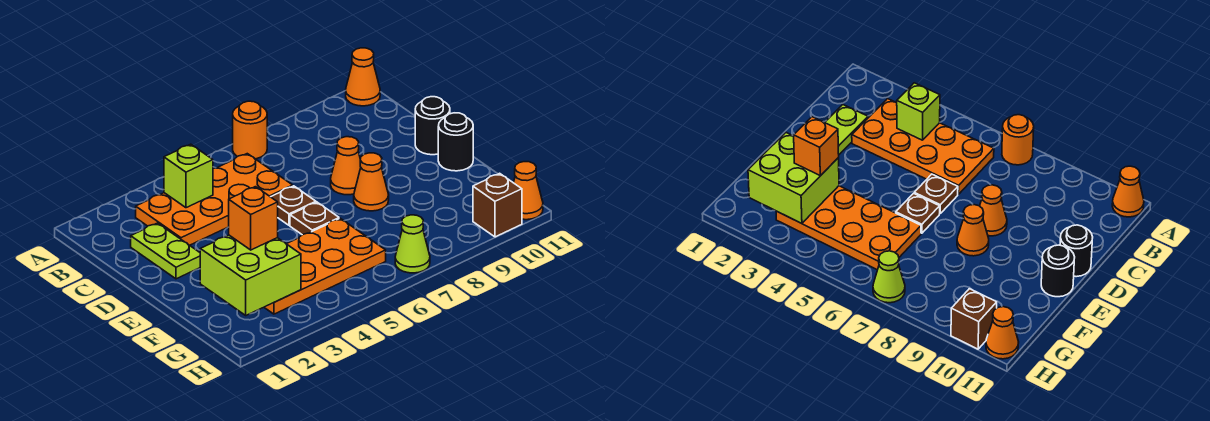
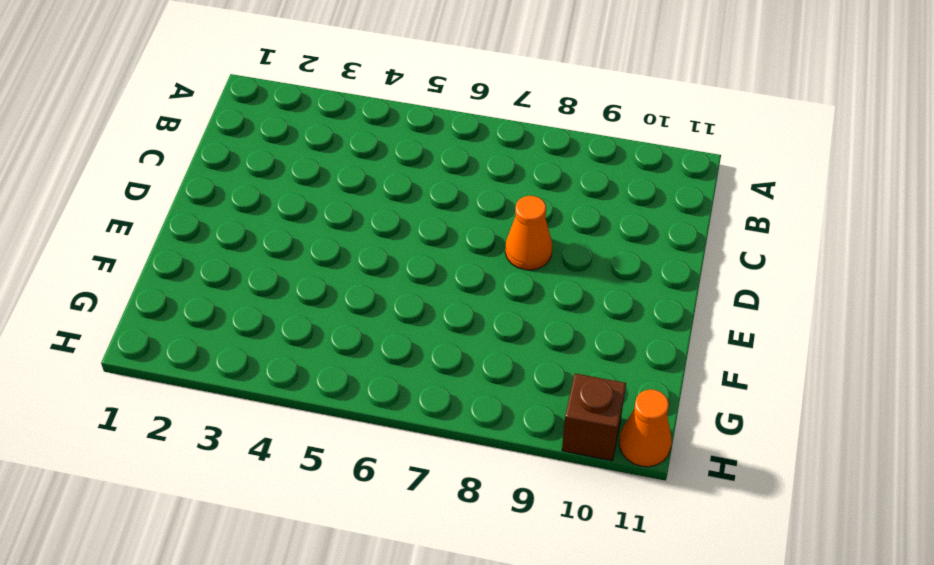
none -> orange 1x1 round brick [233,101,267,159]
none -> orange 1x1 cone [346,48,380,106]
none -> orange 2x4 plate [136,154,293,245]

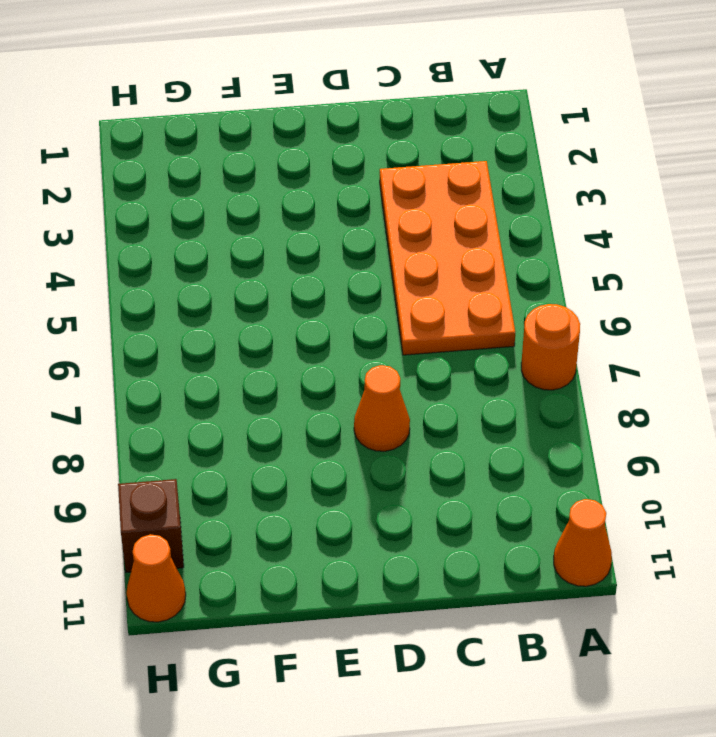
none -> lime 1x2 plate [131,223,200,279]
none -> brown 1x1 plate [271,186,316,225]
none -> black 1x1 round brick [415,97,450,155]

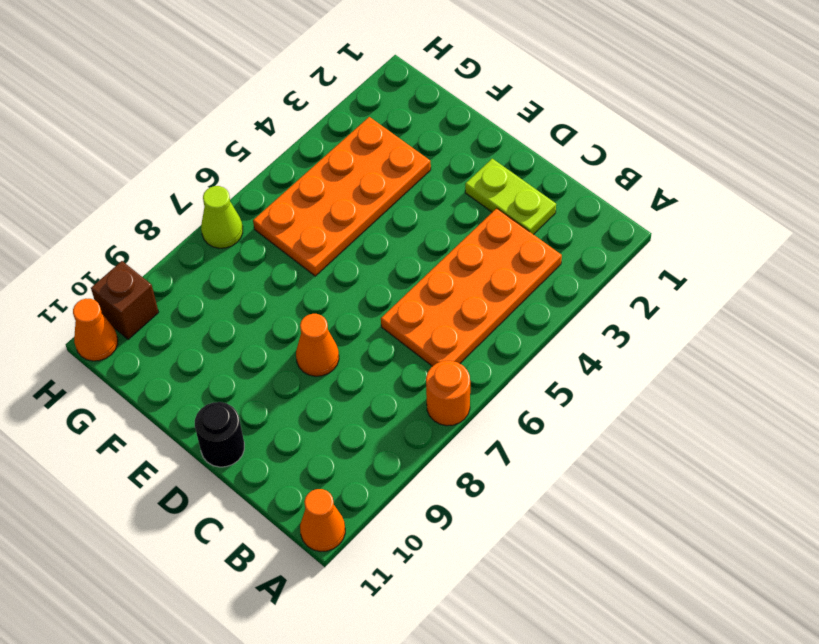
none -> brown 1x1 plate [271,186,316,225]
none -> brown 1x1 plate [290,202,339,235]
none -> orange 1x1 cone [354,153,389,211]

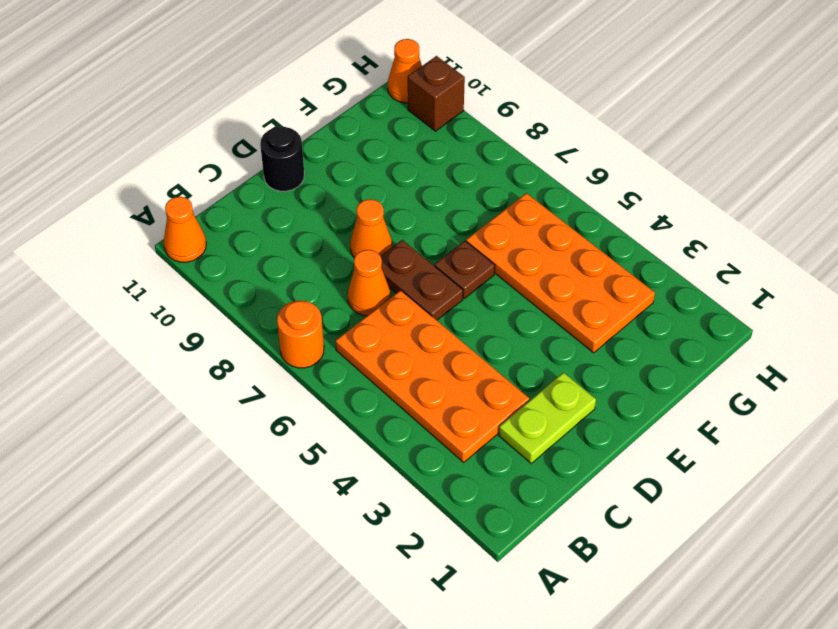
orange 1x1 cone [348,250,390,316] -> orange 1x1 cone moved to [354,153,389,211]
brown 1x2 plate [381,240,463,320] -> brown 1x1 plate [271,186,316,225]
none -> black 1x1 round brick [438,113,473,171]
none -> lime 1x1 cone [395,215,430,273]
none -> lime 1x1 brick [164,144,213,208]

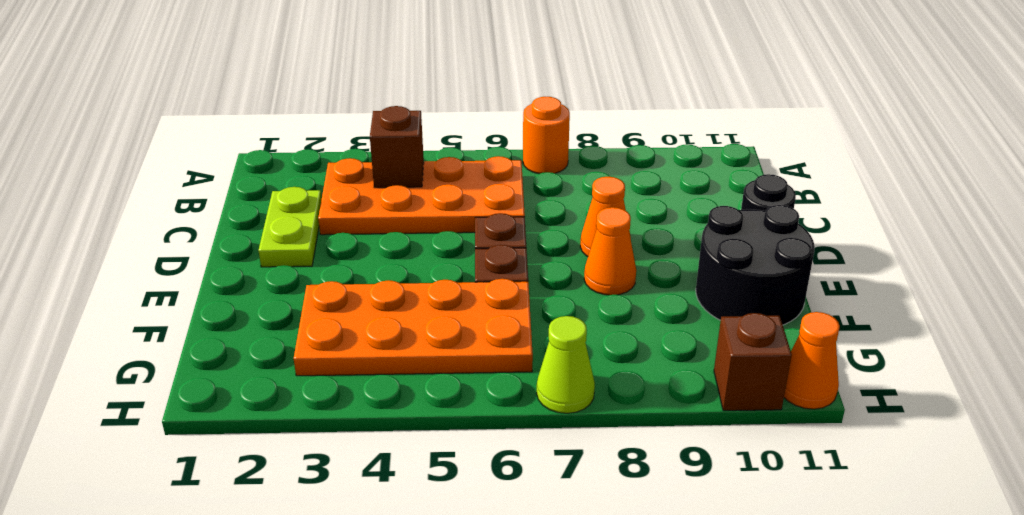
brown 1x1 brick [370,106,424,188] -> lime 1x1 brick [164,144,213,208]
black 2x2 round brick [696,205,815,325] -> black 1x1 round brick [438,113,473,171]
none -> orange 1x1 cone [346,48,380,106]
none -> lime 2x2 brick [200,235,301,315]
none -> orange 1x1 brick [229,187,278,250]

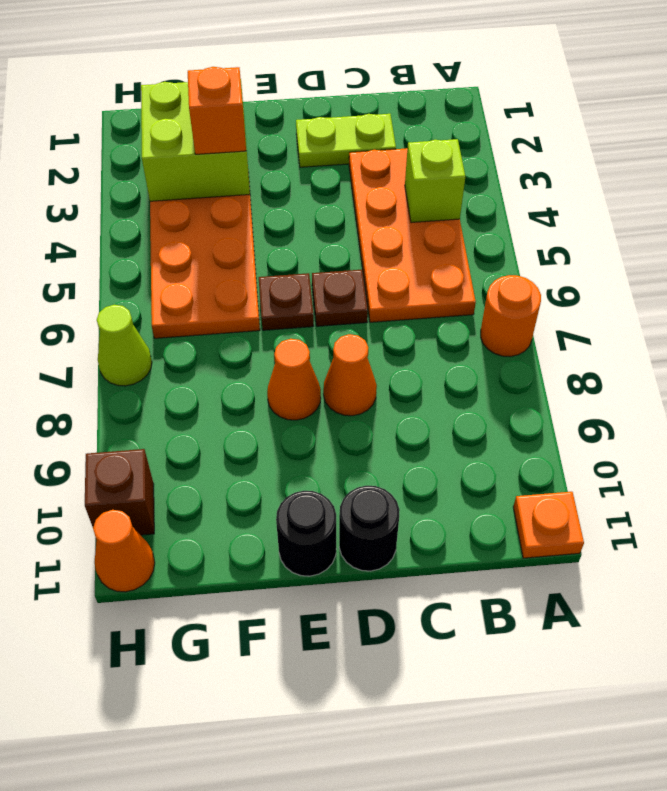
orange 1x1 plate [513,492,584,558] -> orange 1x1 cone [346,48,380,106]

